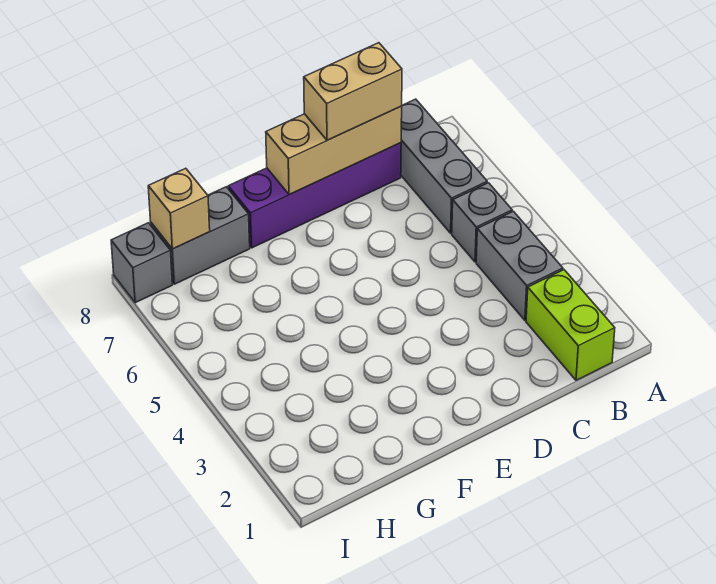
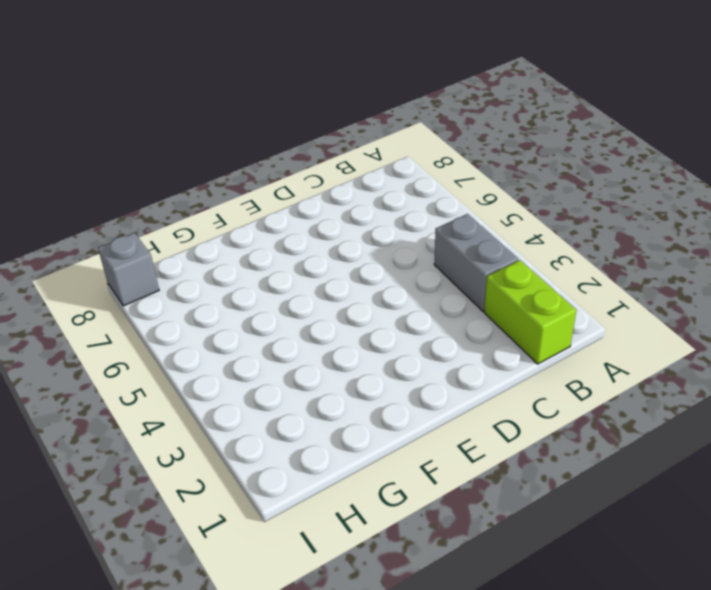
none -> grey 1x1 brick [452,183,512,262]
none -> grey 1x3 brick [401,99,487,233]

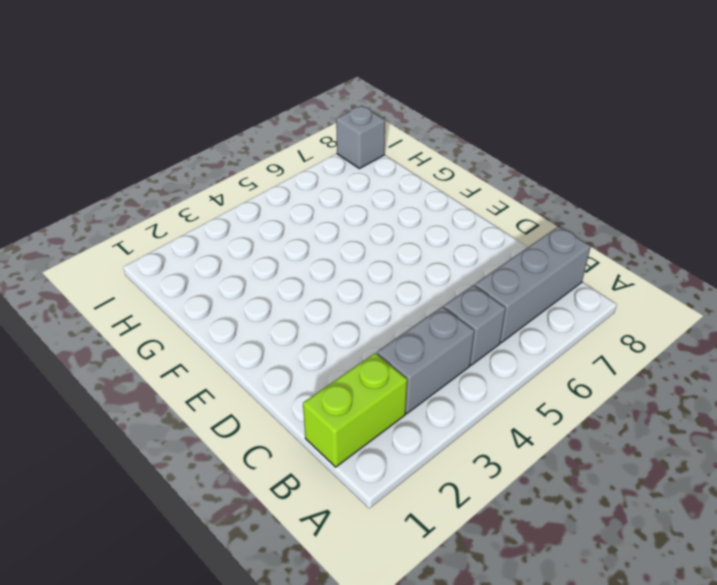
none -> purple 1x4 brick [228,143,401,248]
none -> grey 1x2 brick [151,187,250,284]

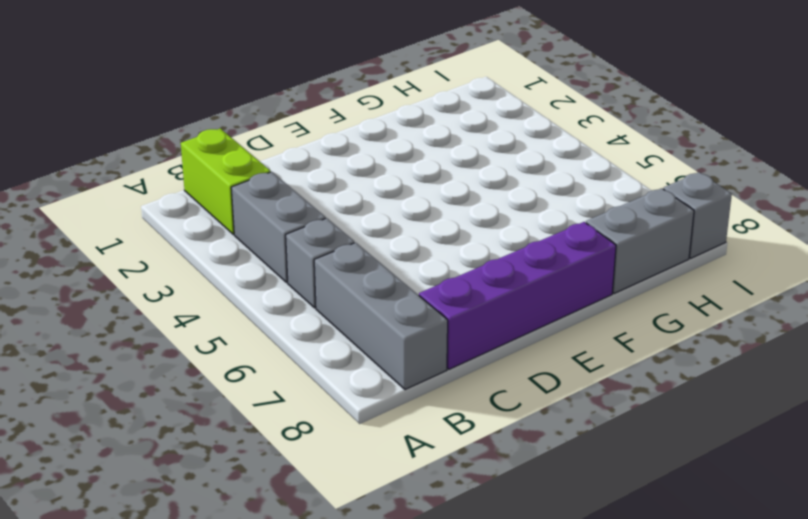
none -> tan 1x3 brick [266,106,402,195]
none -> tan 1x1 brick [148,168,210,249]

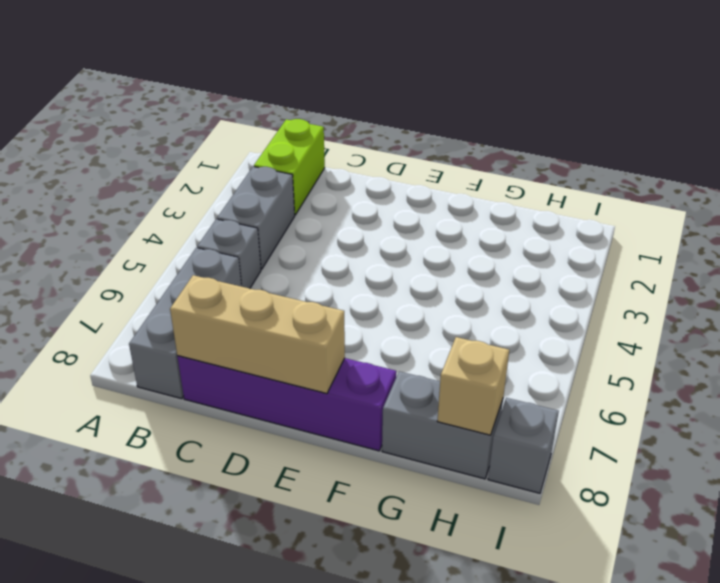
none -> tan 1x2 brick [304,43,402,140]

